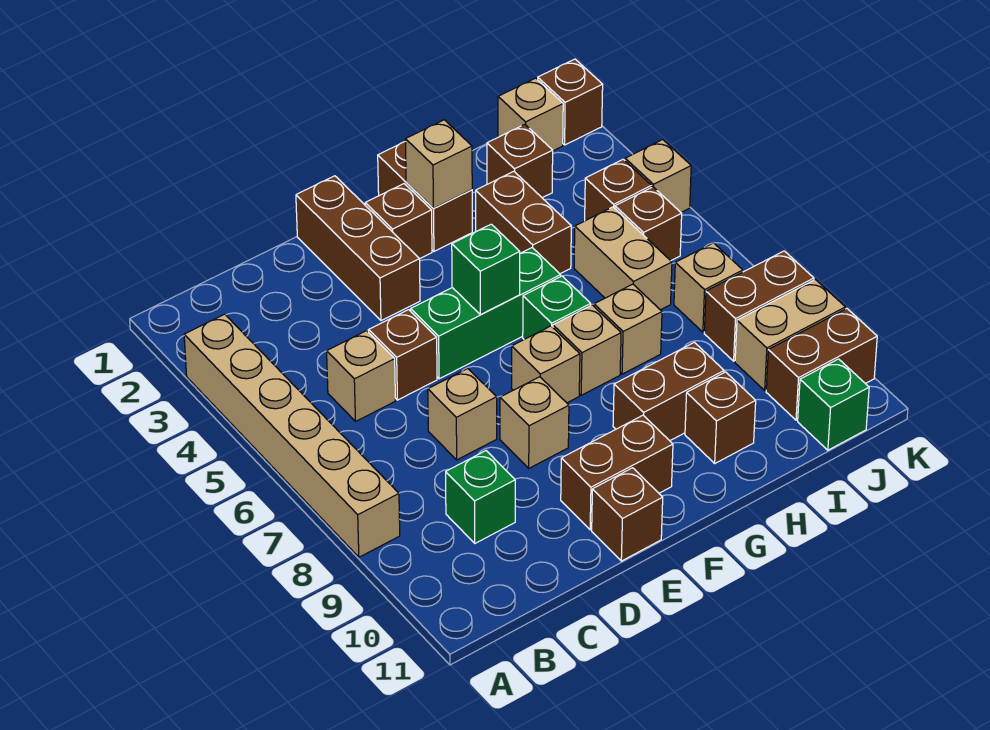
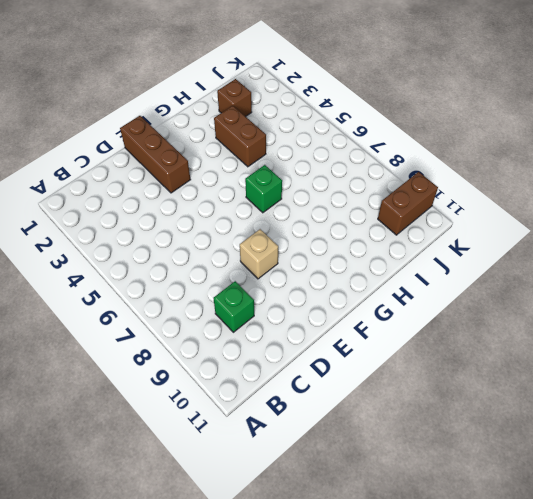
none -> tan 1x6 brick [184,314,400,557]
none -> tan 1x1 brick [327,331,395,421]
none -> brown 1x1 brick [369,310,437,400]
none -> tan 1x1 brick [428,369,497,460]

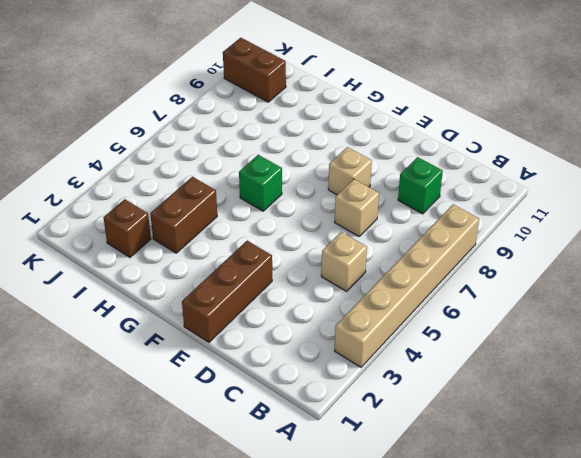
none -> brown 1x1 brick [369,310,437,400]
none -> green 1x3 brick [411,248,561,379]
none -> brown 1x2 brick [561,415,673,530]
none -> brown 1x1 brick [592,468,663,561]

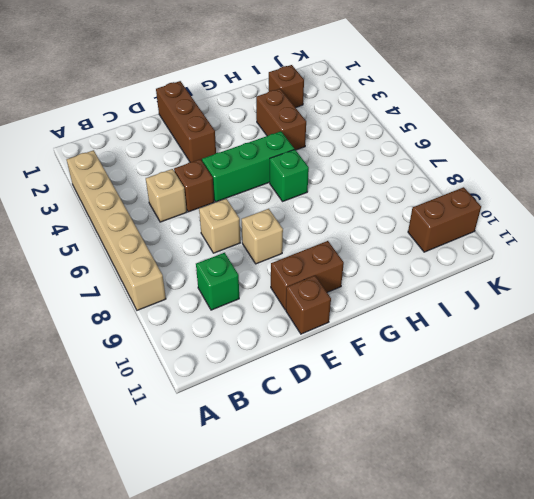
none -> brown 1x1 brick [365,184,432,259]
none -> tan 1x1 brick [511,326,580,403]
none -> brown 1x2 brick [378,142,472,251]
none -> tan 1x1 brick [553,305,621,395]

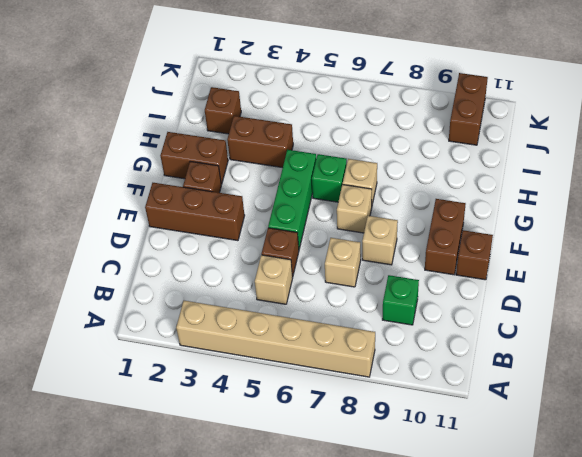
none -> brown 1x2 brick [613,342,724,441]
none -> tan 1x1 brick [594,284,662,374]
none -> brown 1x1 brick [685,372,756,463]
none -> tan 1x2 brick [574,207,672,310]

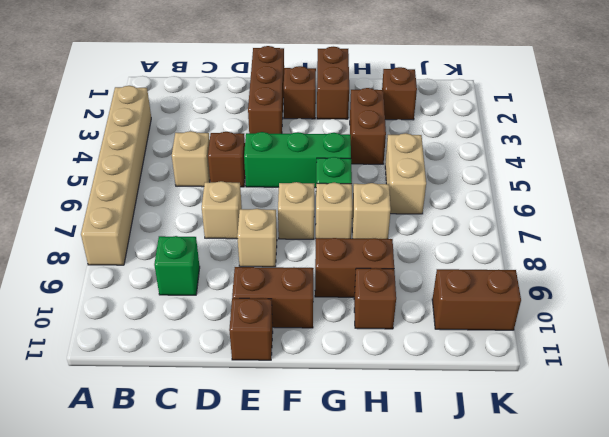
none -> tan 1x1 brick [498,78,563,151]
none -> brown 1x1 brick [585,159,652,221]
none -> brown 1x1 brick [615,187,682,261]
none -> tan 1x1 brick [674,243,743,332]

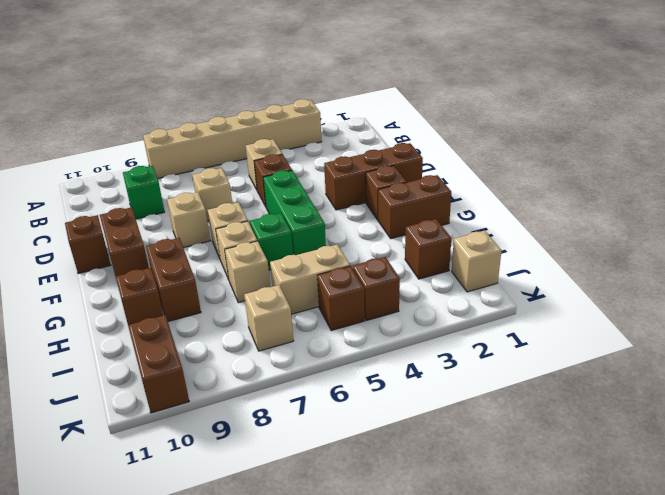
none -> brown 1x2 brick [476,171,571,274]
none -> brown 1x2 brick [704,251,814,361]
none -> tan 1x2 brick [735,280,845,390]
none -> green 1x1 brick [798,359,869,450]

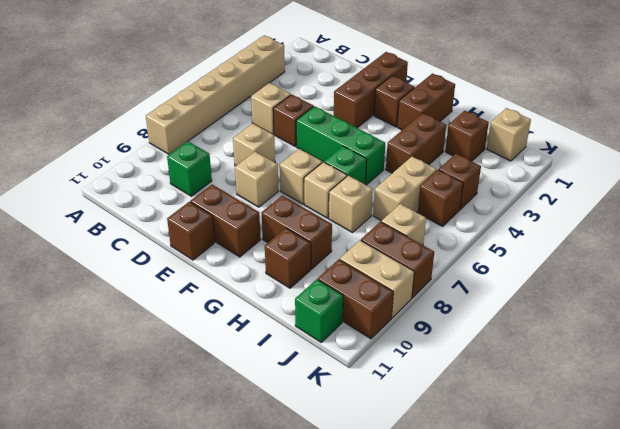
none -> brown 1x1 brick [538,59,603,145]
none -> tan 1x1 brick [625,140,691,212]
none -> green 1x1 brick [452,224,520,315]
none -> tan 1x1 brick [405,120,472,209]

